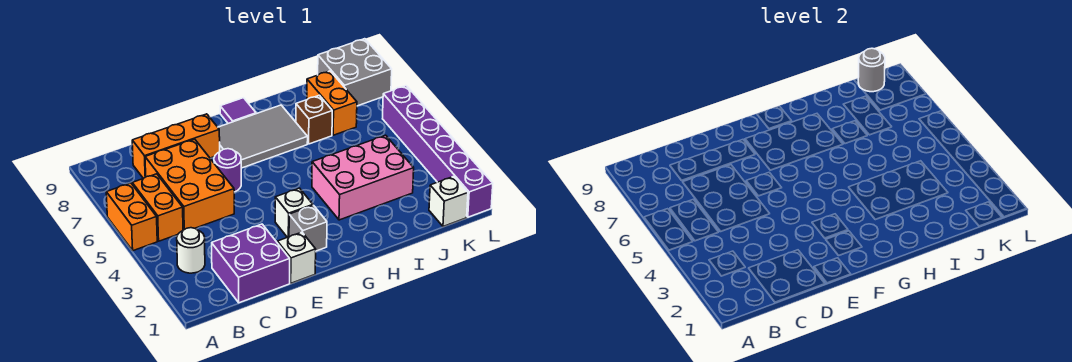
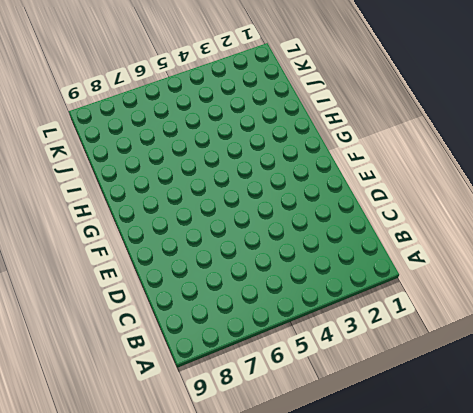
none -> orange 1x2 brick [106,183,157,251]
none -> white 1x1 round brick [177,228,205,273]
none -> orange 1x2 brick [132,174,183,241]

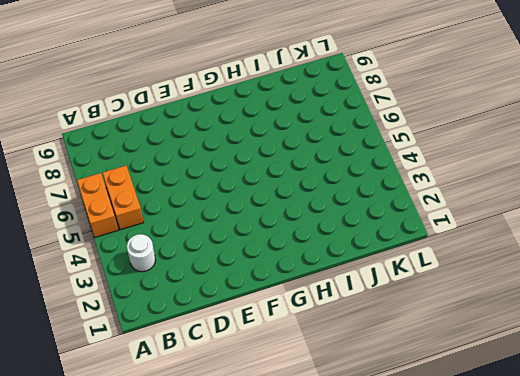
none -> purple 2x2 brick [212,224,290,303]
none -> orange 2x3 brick [145,139,234,230]
none -> orange 1x3 brick [132,114,220,178]

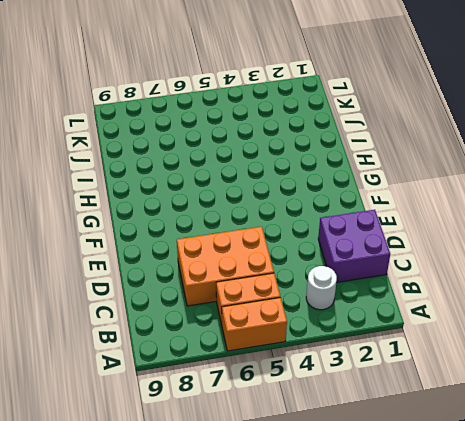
none -> orange 1x3 brick [132,114,220,178]
none -> white 1x1 brick [277,232,316,283]
none -> purple 1x1 round brick [214,149,241,192]

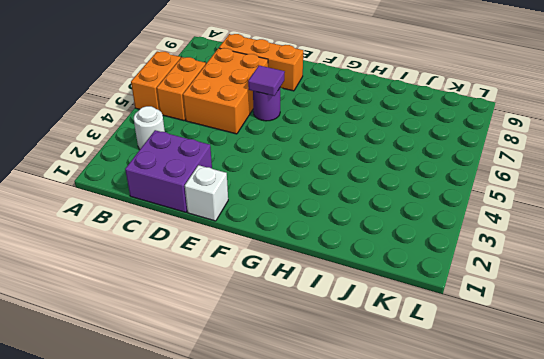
purple 1x1 tile [248,66,285,96] -> purple 1x1 tile moved to [220,98,256,123]
none -> grey 1x1 brick [289,205,327,251]
none -> white 1x1 brick [275,188,313,237]
none -> grey 2x3 tile [218,105,308,168]

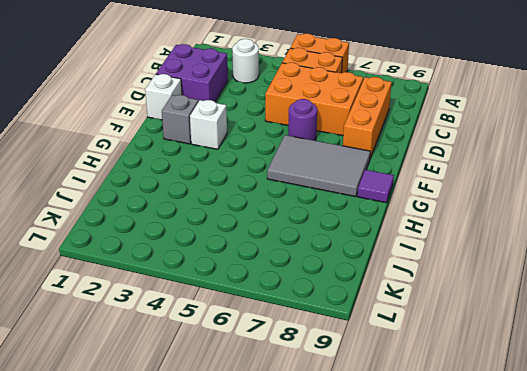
grey 2x3 tile [267,135,370,197] -> grey 2x3 tile turned to [218,105,308,168]
none -> pink 2x3 brick [312,135,414,220]
none -> brown 1x1 brick [296,95,332,144]
none -> orange 1x2 brick [307,71,357,135]

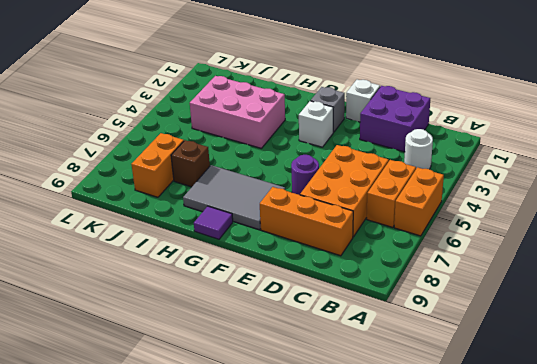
none -> white 1x1 brick [429,176,468,227]
none -> grey 2x2 brick [318,39,392,106]
none -> purple 1x6 brick [383,86,493,217]

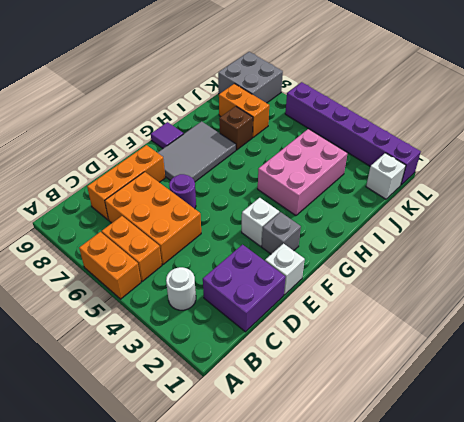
none -> grey 1x1 round brick [858,48,885,92]

